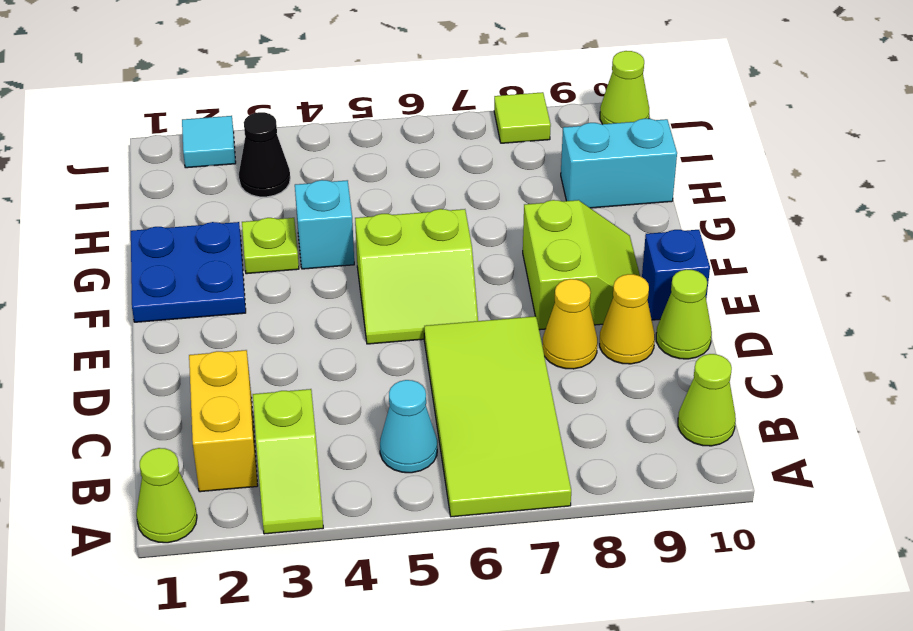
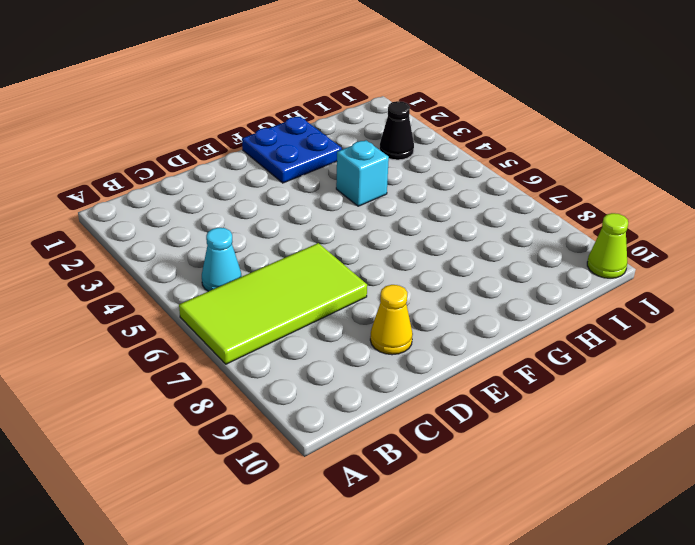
none -> lime 1x1 cone [136,448,197,543]
none -> lime 1x2 slope [253,389,323,534]
none -> yellow 1x2 brick [189,350,258,492]

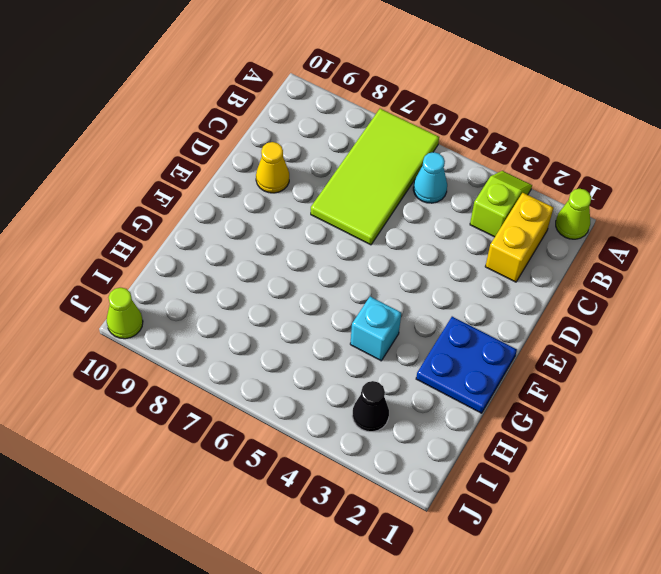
none -> lime 1x1 cone [678,354,736,446]
none -> yellow 1x1 cone [543,279,597,369]
none -> lime 1x1 cone [656,269,712,359]

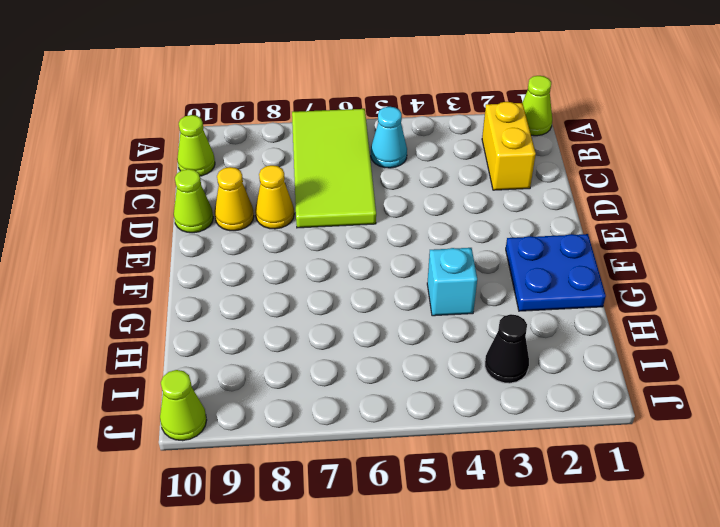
none -> lime 1x2 slope [253,389,323,534]
none -> lime 2x2 slope [355,209,478,344]
none -> lime 2x2 slope [523,200,640,330]

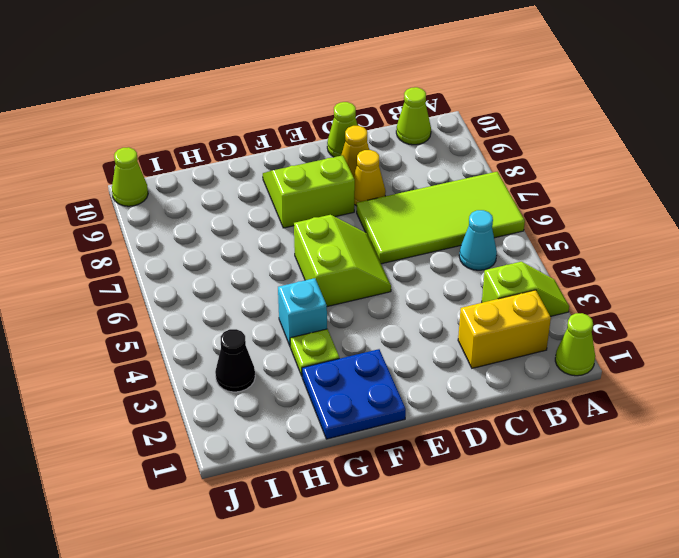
none -> blue 1x1 brick [642,230,710,320]
none -> cyan 1x2 brick [561,119,677,208]
none -> cyan 1x1 tile [182,116,236,168]

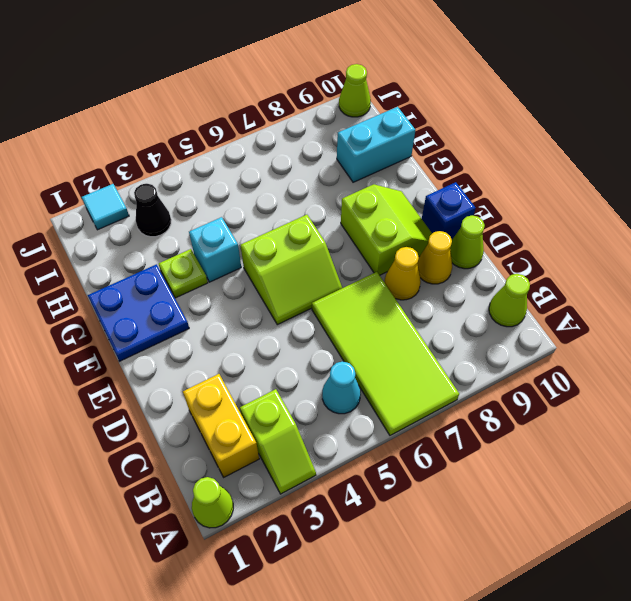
none -> lime 1x1 tile [494,92,551,143]

